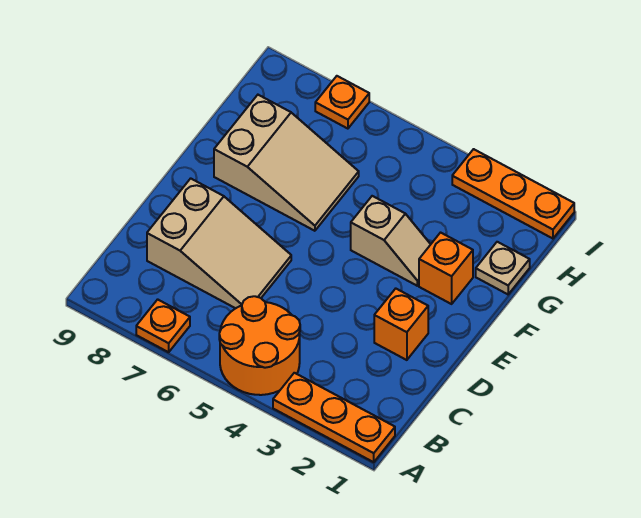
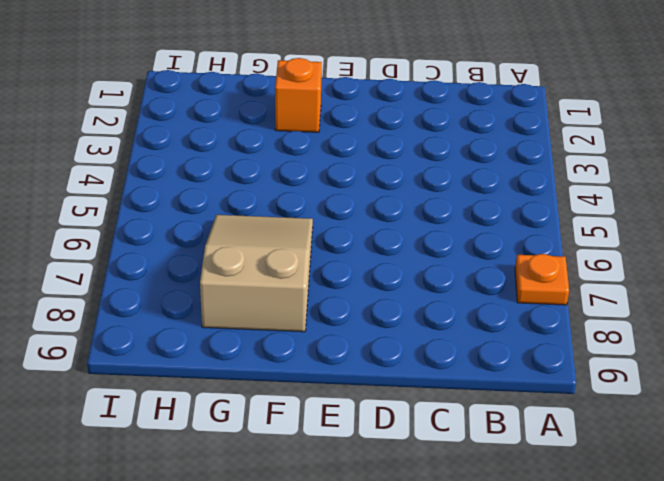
none -> orange 1x3 plate [273,373,395,462]
none -> orange 2x2 round brick [219,296,300,395]

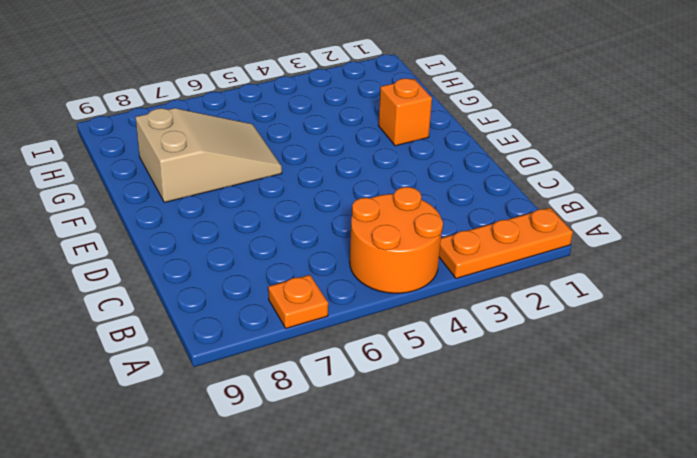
none -> tan 2x3 slope [147,178,291,308]
none -> orange 1x1 brick [374,289,428,360]

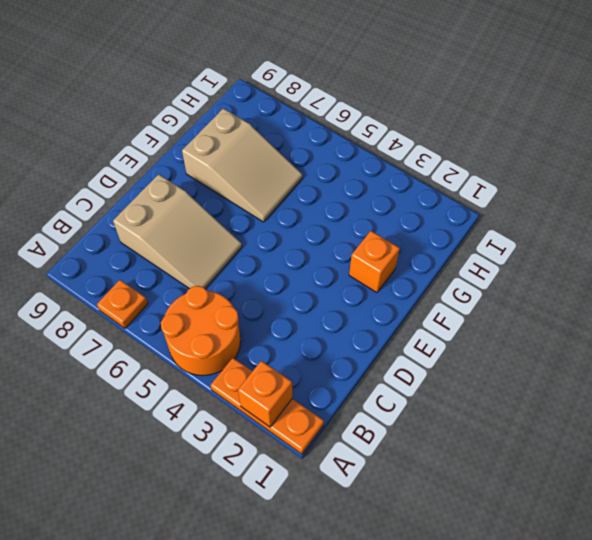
orange 1x1 brick [238,361,292,427] -> orange 1x1 brick moved to [374,289,428,360]
none -> tan 1x2 slope [351,196,431,286]
none -> tan 1x1 plate [476,242,530,294]

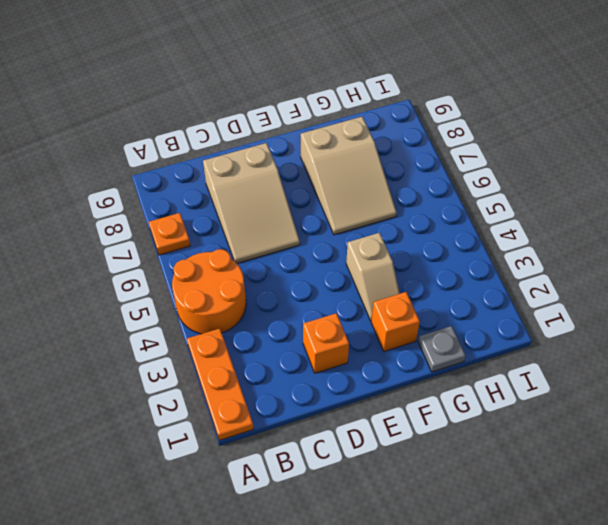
grey 1x1 plate [418,326,466,372] -> tan 1x1 plate [476,242,530,294]
none -> orange 1x3 plate [452,149,574,239]
none -> orange 1x1 plate [315,76,369,129]

